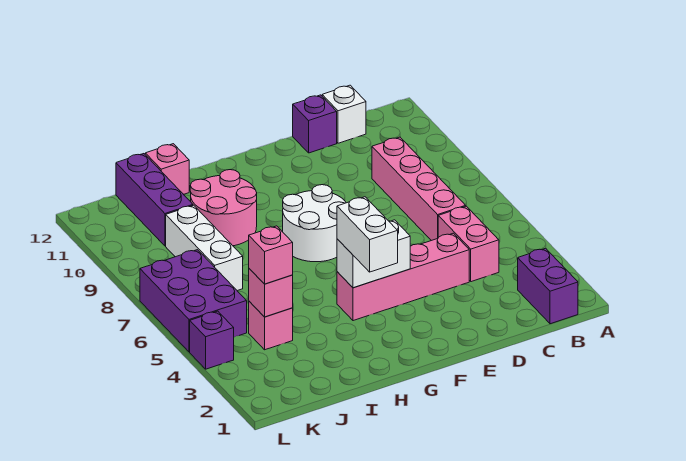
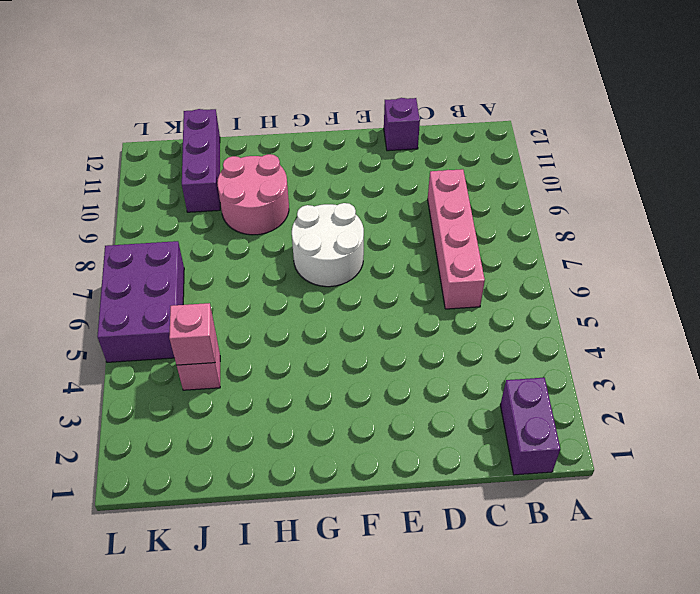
none -> pink 1x2 brick [438,206,499,282]
none -> white 1x1 brick [322,85,366,143]
none -> pink 1x4 brick [337,233,469,321]

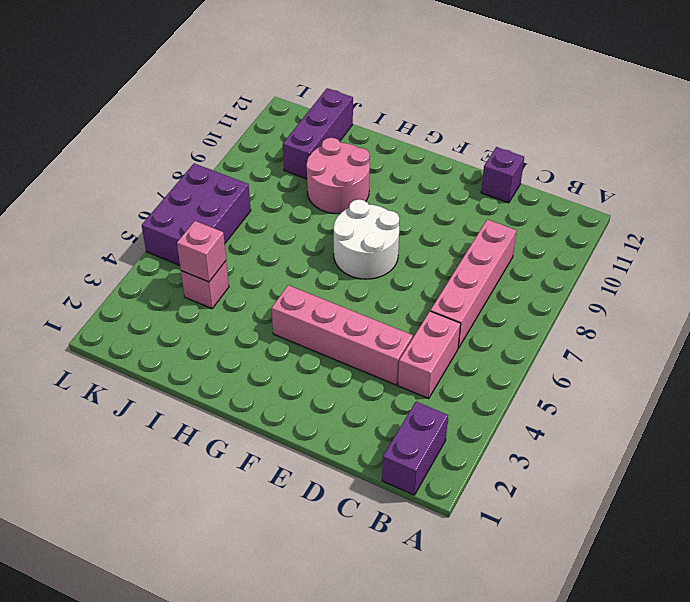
none -> white 1x1 brick [322,85,366,143]
none -> pink 1x1 brick [145,144,189,194]
none -> white 1x3 brick [166,205,243,291]

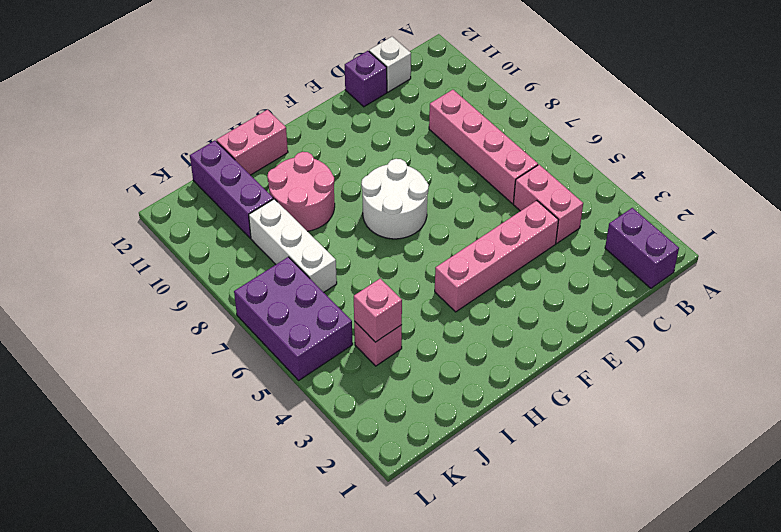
pink 1x2 brick [217,110,288,175] -> pink 1x1 brick [145,144,189,194]
none -> purple 1x1 brick [190,311,234,369]
none -> white 1x2 brick [337,220,410,288]
none -> white 1x2 brick [337,197,398,272]

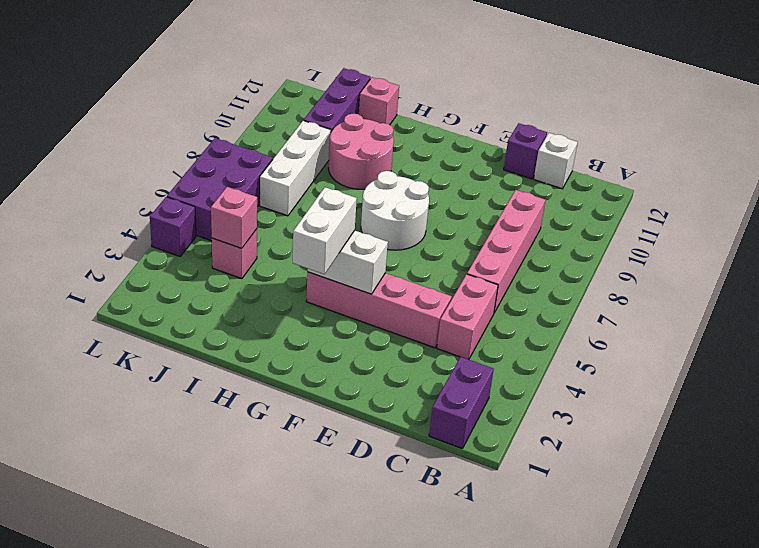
none -> pink 1x1 brick [249,226,293,284]

